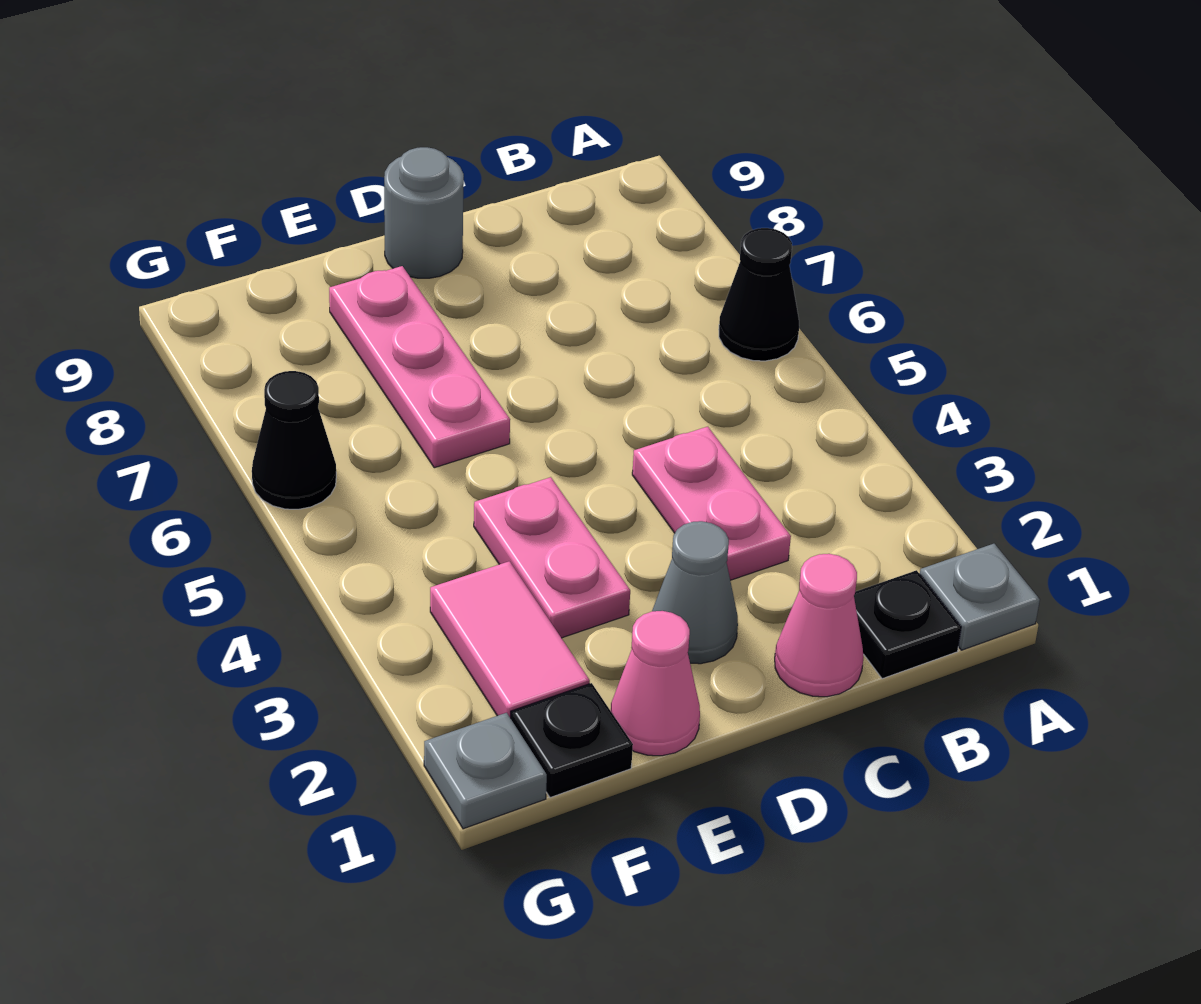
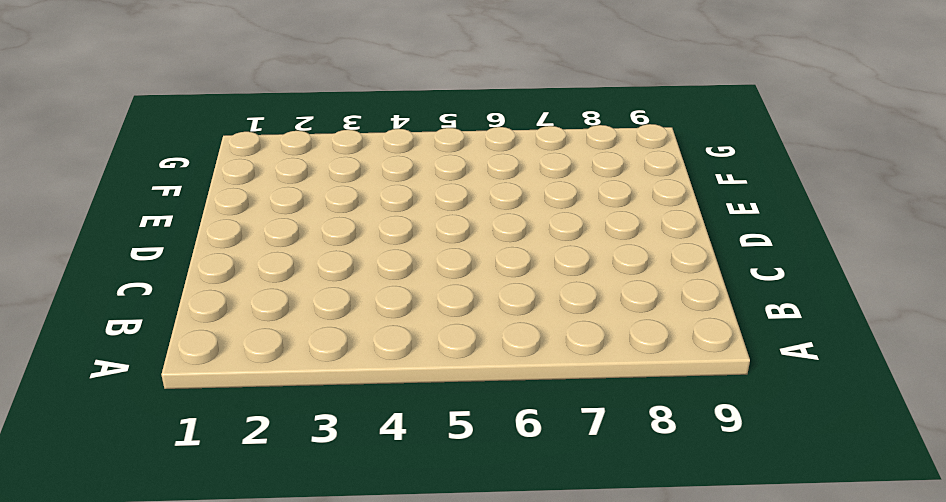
none -> grey 1x1 plate [920,544,1040,650]
none -> black 1x1 cone [719,228,799,361]
none -> black 1x1 plate [854,570,961,679]

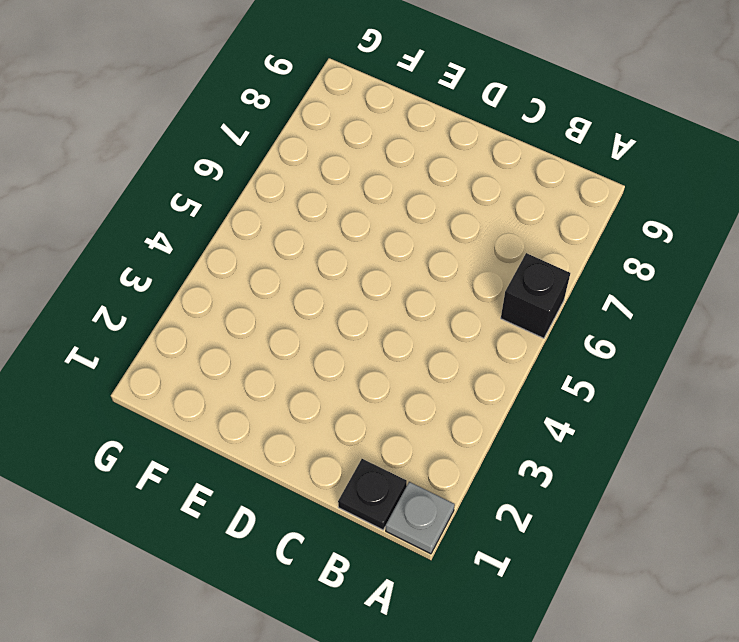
black 1x1 brick [501,253,570,338] -> black 1x1 cone [719,228,799,361]
none -> pink 1x1 cone [775,554,864,697]
none -> pink 1x2 plate [632,427,791,580]
none -> grey 1x1 cone [652,521,738,664]

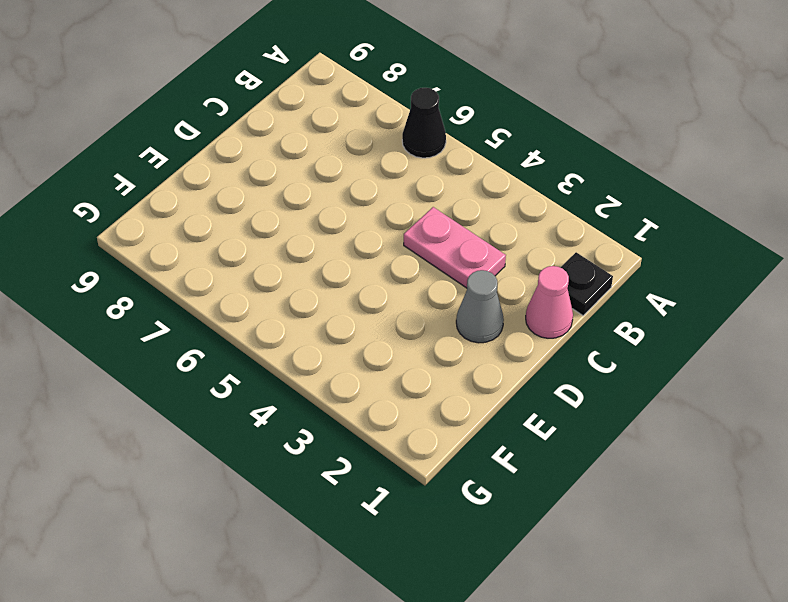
none -> grey 1x1 plate [920,544,1040,650]
none -> grey 1x1 round brick [384,147,464,278]
none -> pink 1x1 cone [611,611,700,756]

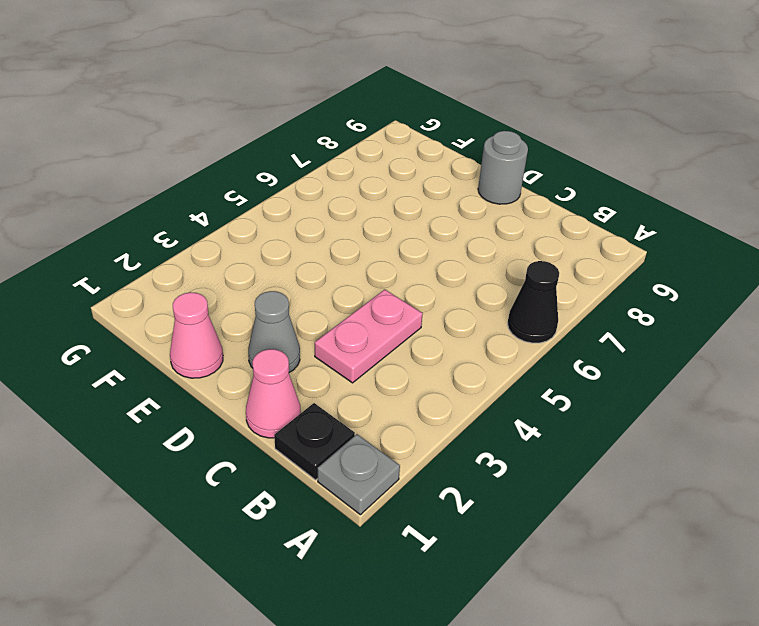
none -> pink 1x2 plate [474,477,630,638]
none -> pink 1x3 plate [329,266,510,468]
none -> black 1x1 plate [511,683,633,798]

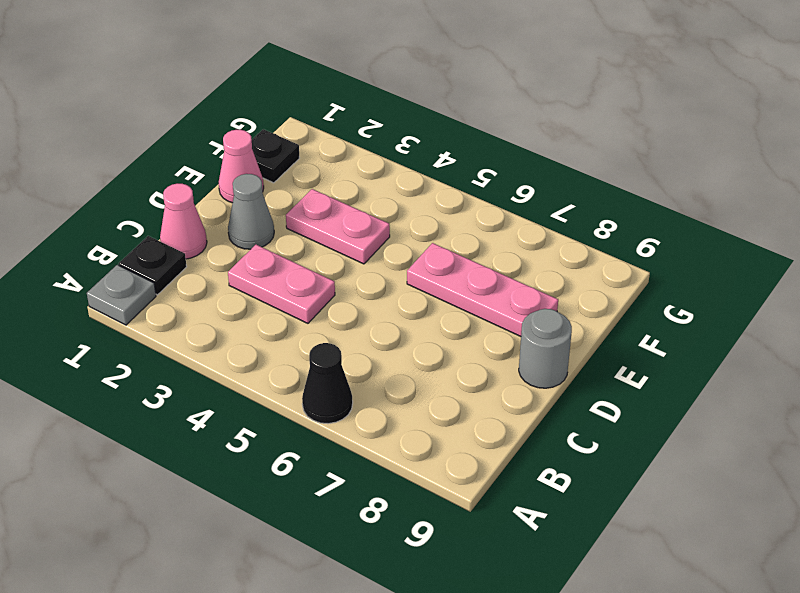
none -> pink 1x2 tile [430,561,590,718]
none -> grey 1x1 plate [424,713,547,829]
none -> black 1x1 cone [252,371,336,509]

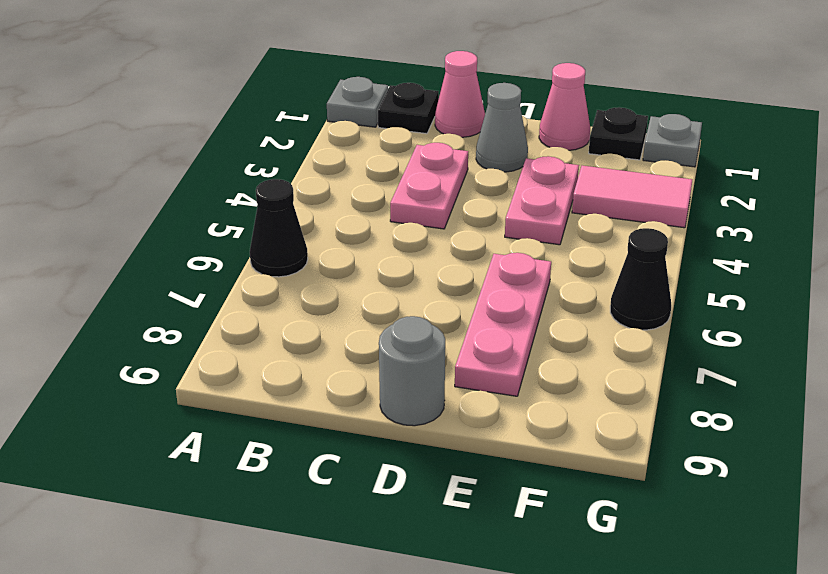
pink 1x2 tile [572,166,692,228] -> pink 1x2 tile turned to [430,561,590,718]

